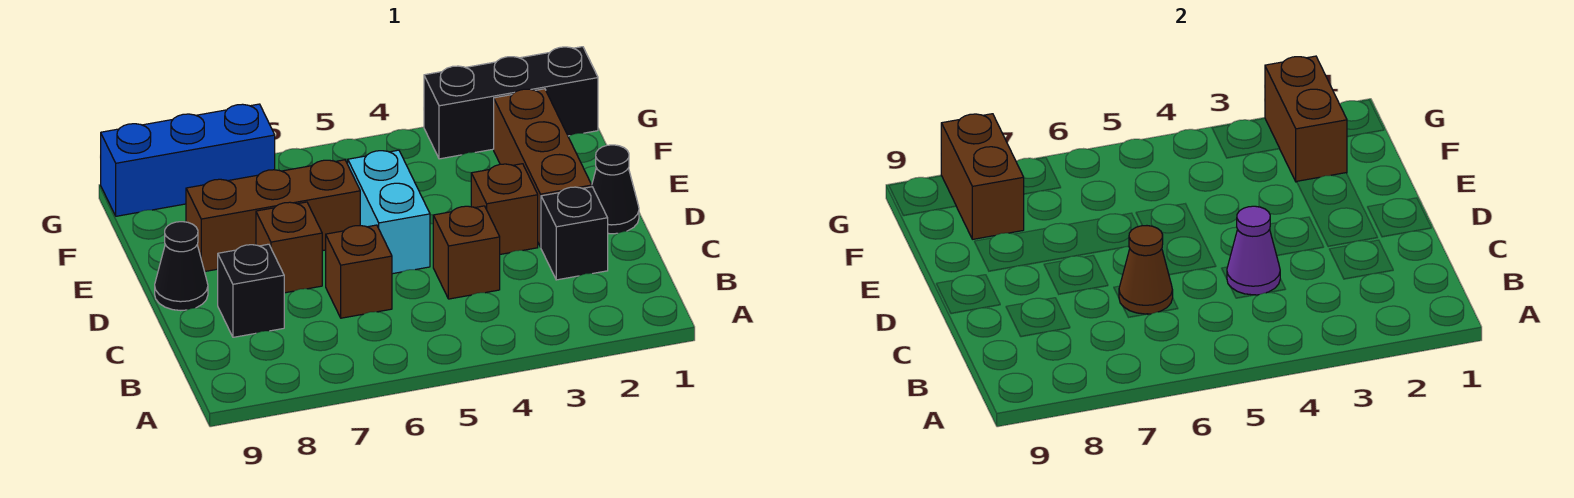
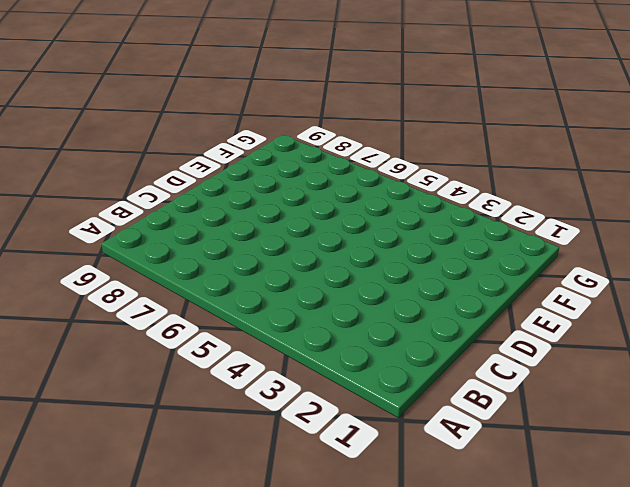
none -> black 1x1 brick [541,187,608,280]
none -> brown 1x1 brick [433,206,500,299]
none -> brown 1x1 brick [326,225,392,318]

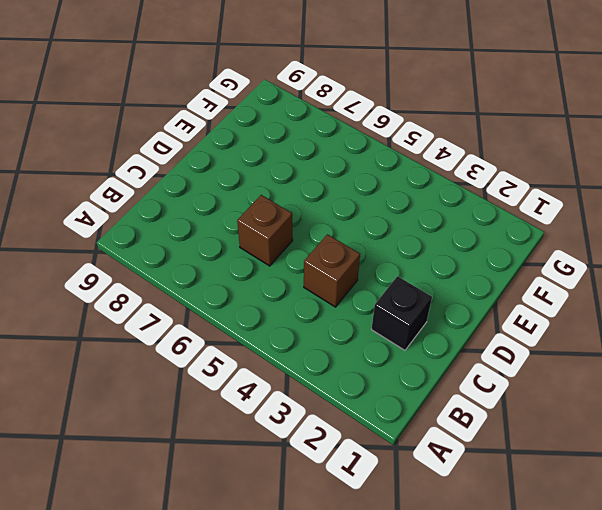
none -> black 1x1 brick [218,244,284,337]
none -> black 1x1 cone [592,145,639,234]
none -> brown 1x3 brick [494,89,592,247]

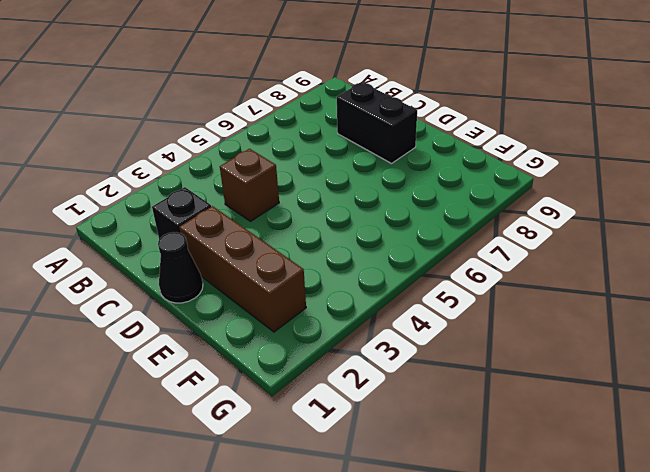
black 1x2 brick [337,82,417,163] -> black 1x1 brick [218,244,284,337]
none -> brown 1x1 brick [326,225,392,318]
none -> brown 1x1 brick [471,164,538,254]
none -> cyan 1x2 brick [348,150,430,274]

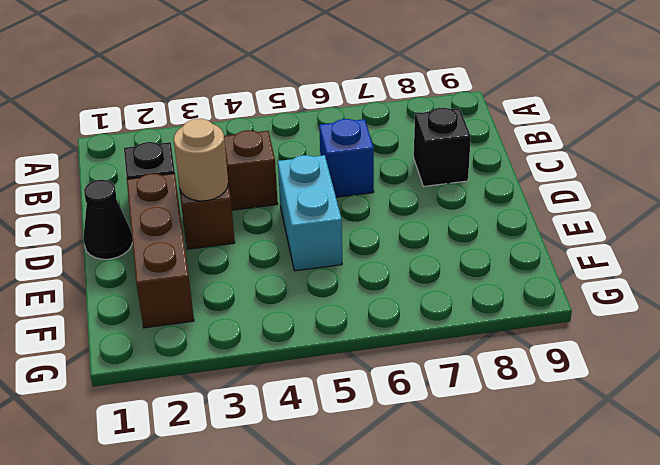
blue 1x1 brick [319,119,374,197] -> brown 1x1 brick [326,225,392,318]
tan 1x1 round brick [174,119,228,201] -> none
none -> brown 1x1 brick [256,202,322,293]
none -> black 1x1 cone [155,222,208,311]
none -> brown 1x3 brick [186,160,360,272]

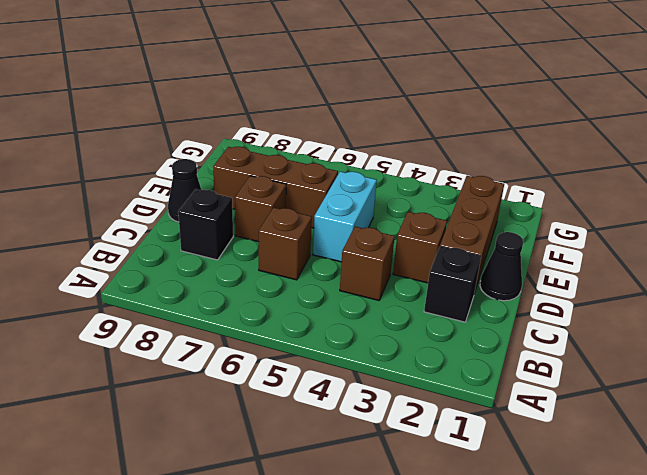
none -> black 1x3 brick [424,47,598,159]
none -> blue 1x3 brick [101,104,275,216]
none -> purple 1x1 cone [1227,206,1280,295]

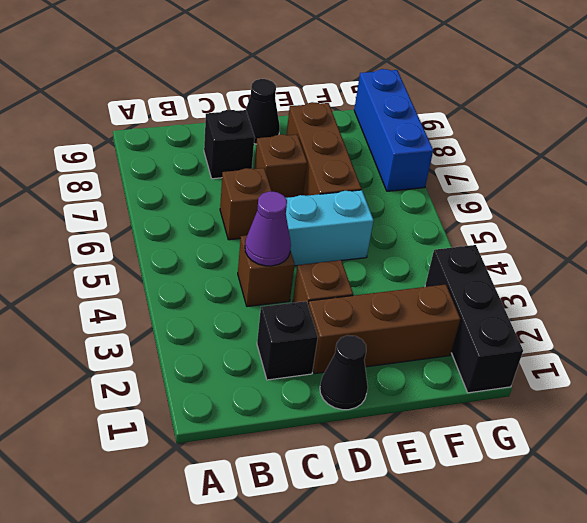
none -> brown 1x1 cone [1119,226,1173,314]
none -> brown 1x2 brick [1265,56,1347,182]
none -> brown 1x2 brick [941,114,1024,239]

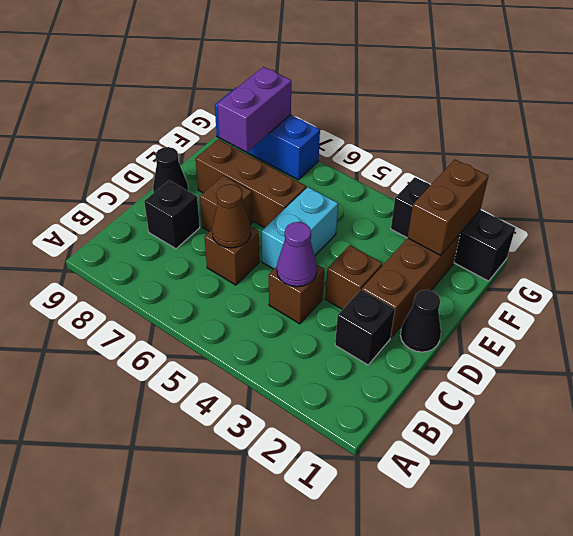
purple 1x2 brick [218,67,291,152] -> brown 1x2 brick [941,114,1024,239]

